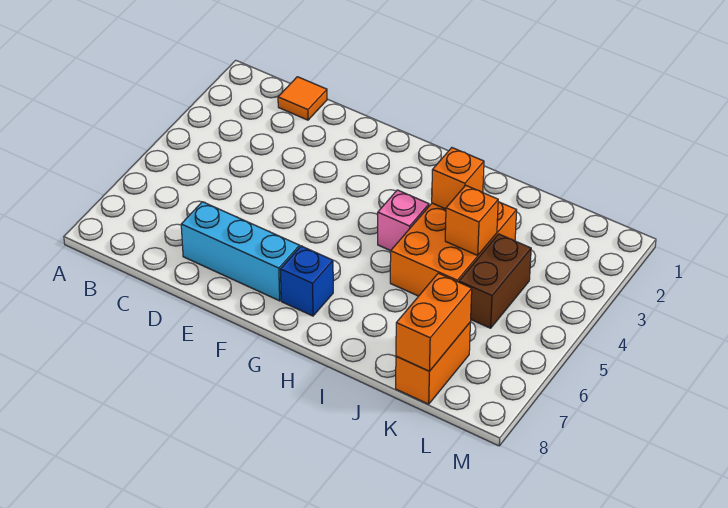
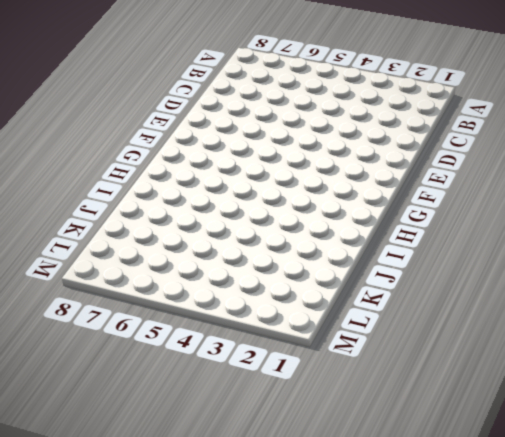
none -> orange 1x1 tile [278,77,327,120]
none -> cyan 1x3 brick [181,202,300,301]

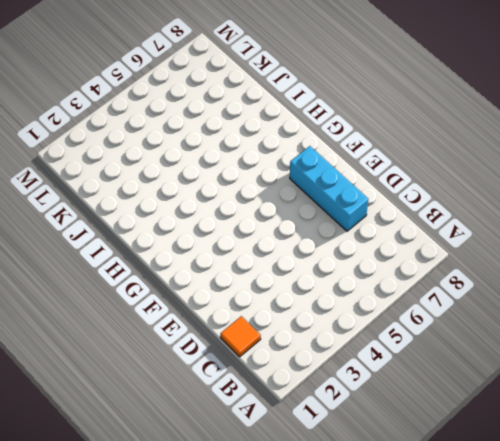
none -> blue 1x1 brick [280,246,333,316]
none -> pink 1x1 brick [378,190,429,251]

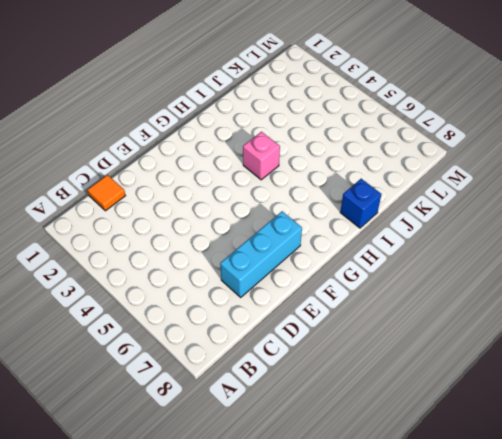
blue 1x1 brick [340,179,381,228] -> blue 1x1 brick moved to [280,246,333,316]
none -> orange 2x3 brick [390,202,517,296]
none -> brown 1x2 brick [459,234,531,328]

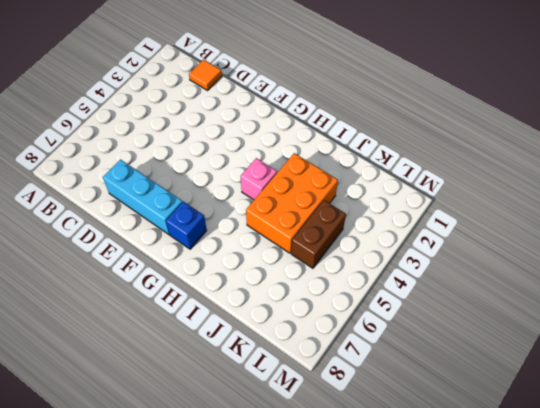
none -> orange 1x2 brick [396,322,471,404]
none -> orange 1x1 brick [432,148,484,209]

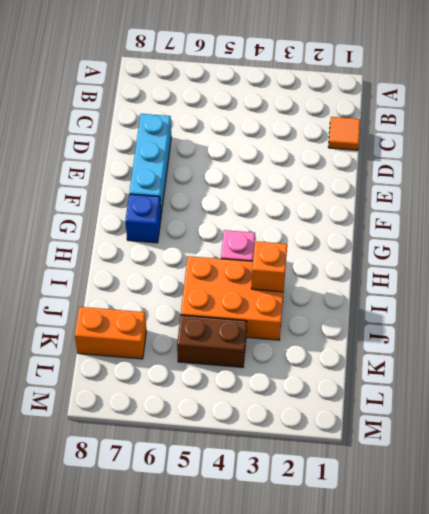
none -> orange 1x1 brick [445,185,498,255]
none -> orange 1x2 brick [396,273,472,371]

